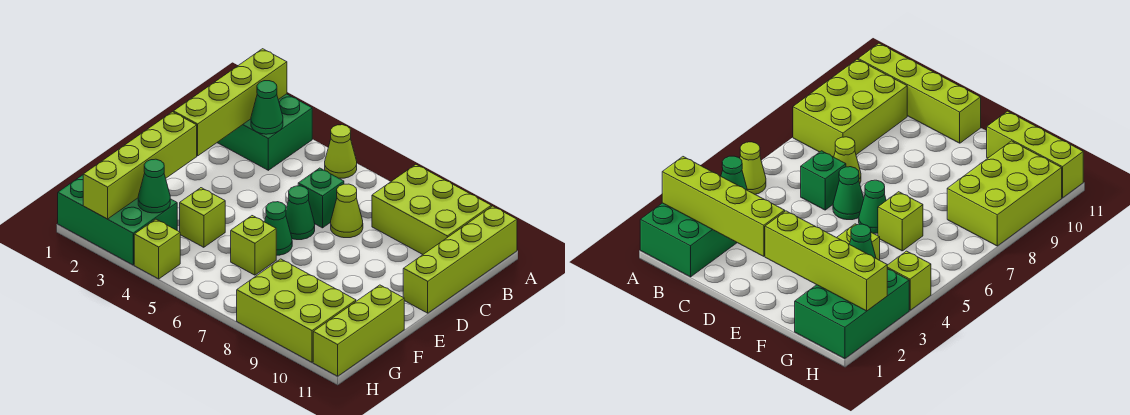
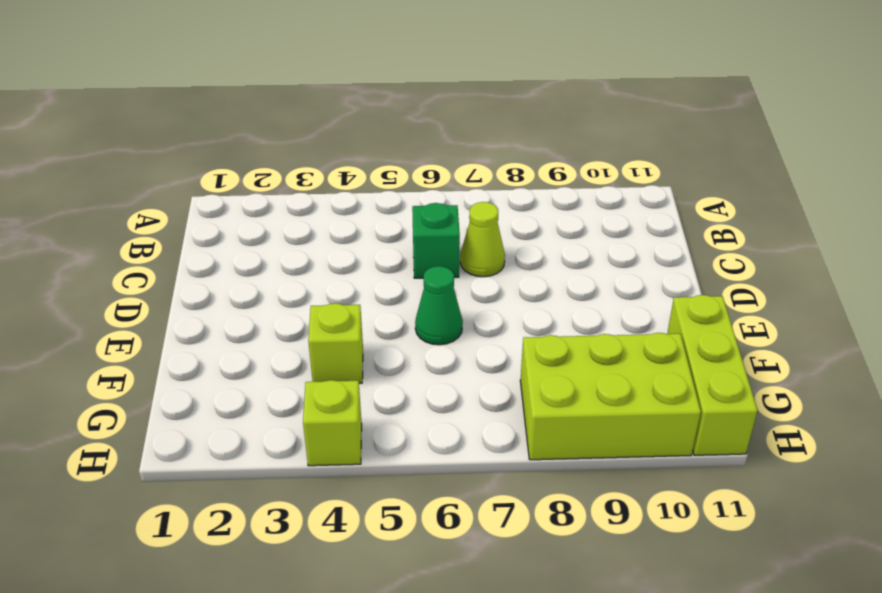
none -> green 2x3 brick [217,94,312,170]
none -> lime 1x1 cone [325,125,357,178]
none -> lime 2x3 brick [372,165,491,254]

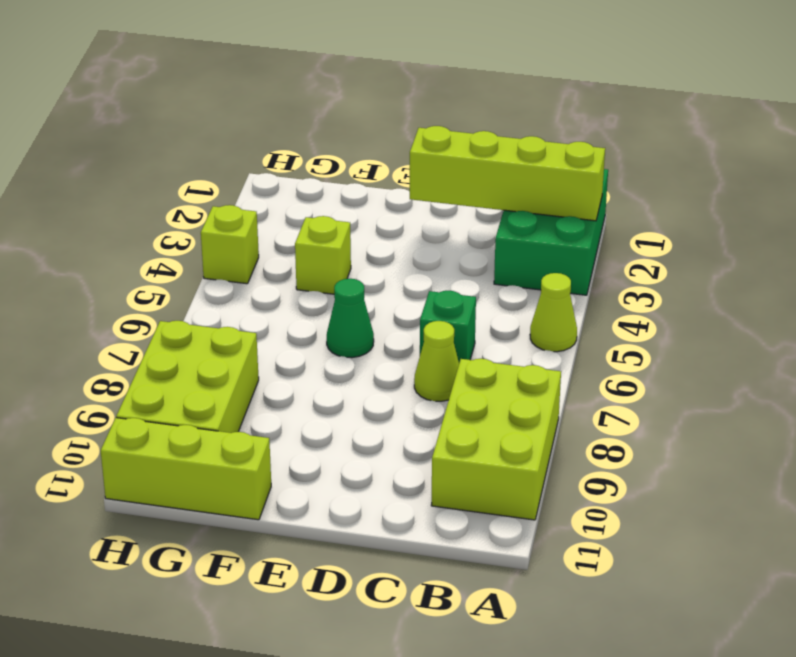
none -> lime 1x4 brick [403,206,517,313]
none -> green 1x1 cone [286,186,315,240]
none -> lime 1x1 brick [231,216,276,275]

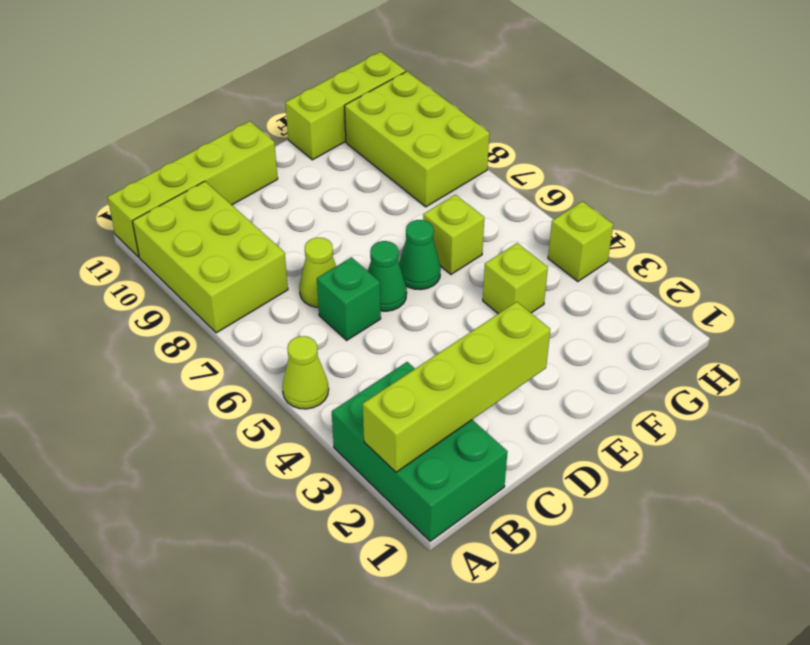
none -> green 2x3 brick [58,175,177,265]
none -> green 1x1 cone [251,81,283,134]
none -> lime 1x4 brick [83,112,197,219]

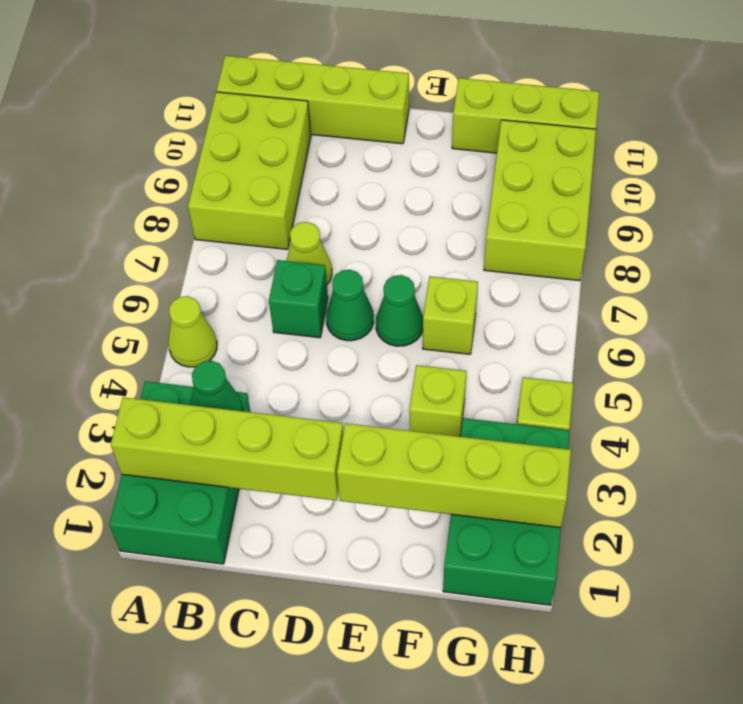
none -> green 1x1 cone [138,159,170,213]

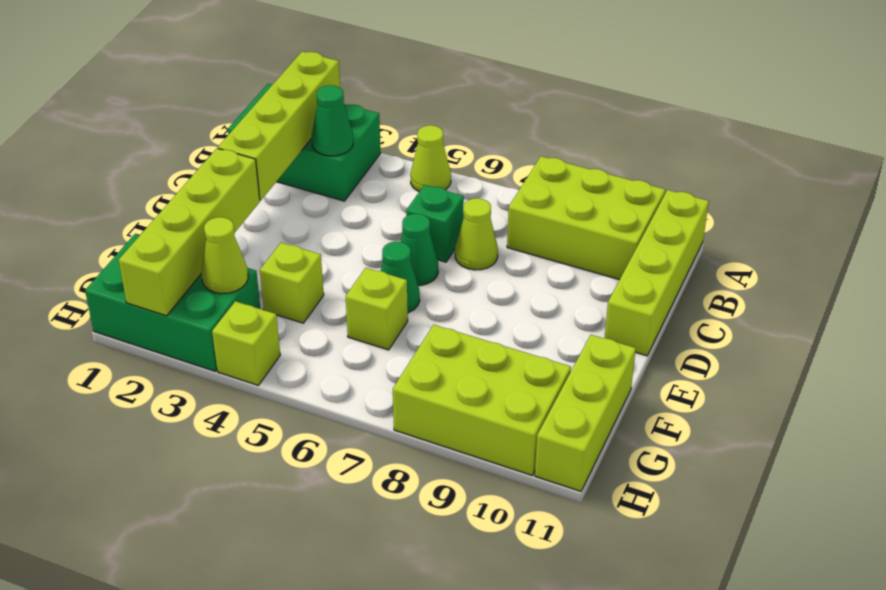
lime 1x1 cone [201,217,248,294] -> green 1x1 cone [138,159,170,213]

